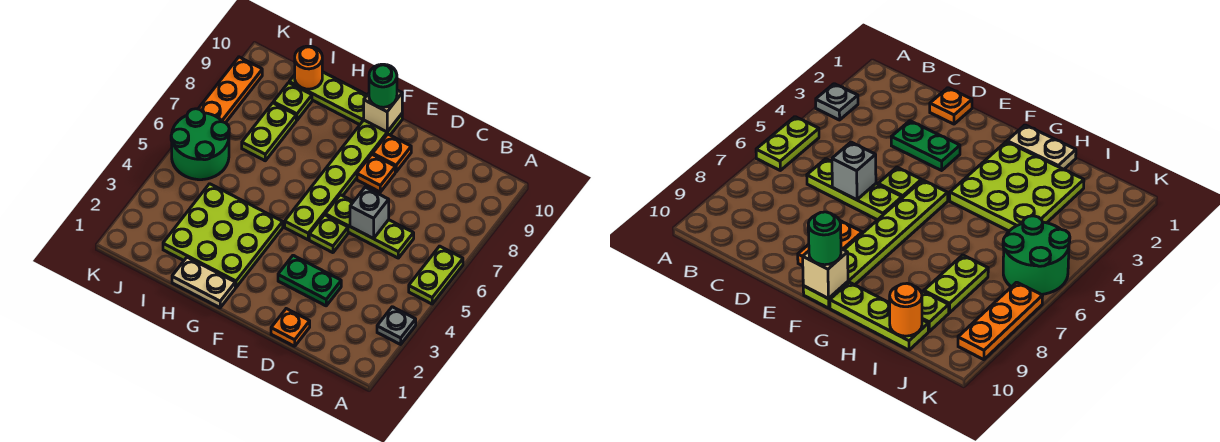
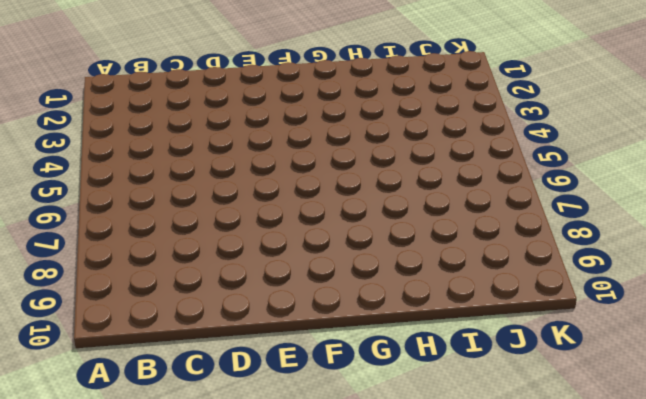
none -> grey 1x1 plate [377,307,416,344]
none -> lime 1x2 plate [409,246,463,304]
none -> lime 1x3 plate [325,195,414,258]

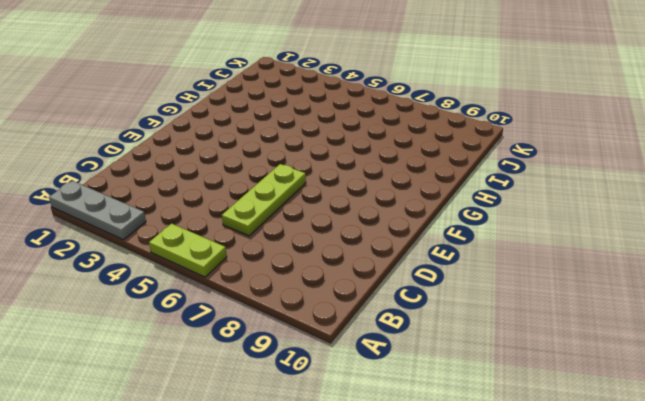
grey 1x3 plate [49,181,146,240] -> grey 1x1 plate [377,307,416,344]
none -> orange 1x1 plate [271,309,310,346]
none -> green 1x2 plate [278,255,341,306]
none -> lime 1x1 plate [309,215,348,253]

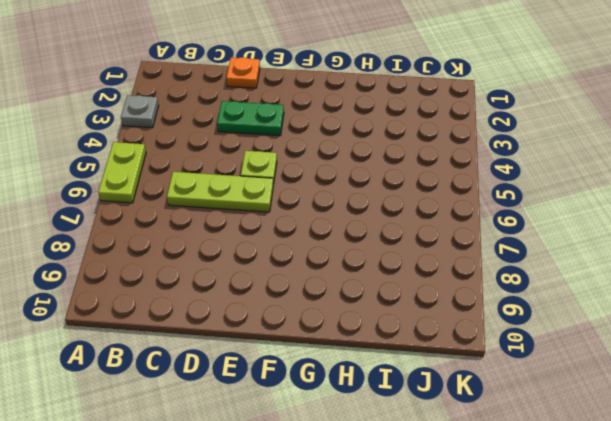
none -> orange 1x1 plate [357,154,395,192]
none -> orange 1x1 plate [373,134,411,172]
none -> lime 1x6 plate [285,114,402,240]

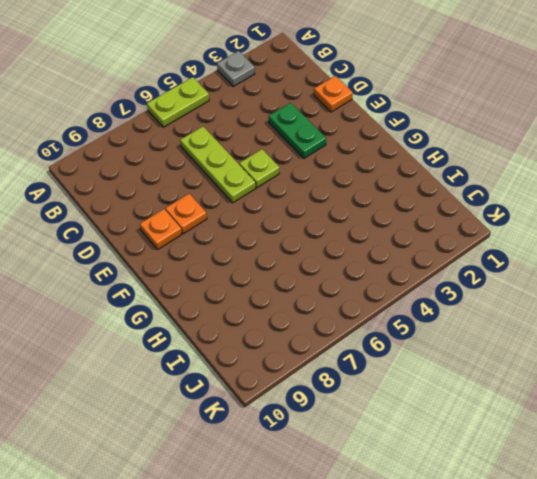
none -> lime 1x6 plate [285,114,402,240]
none -> tan 1x2 plate [172,257,235,308]
none -> lime 3x3 plate [163,184,283,287]

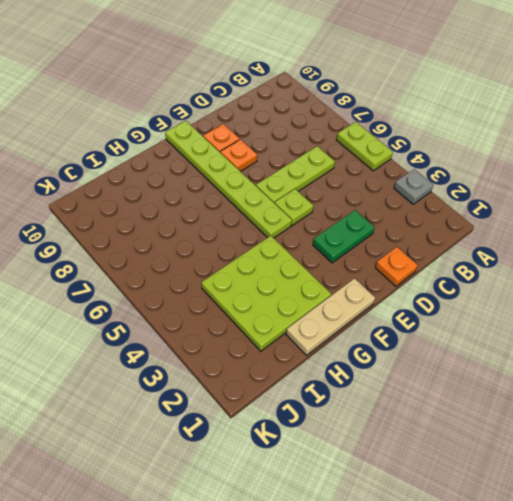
tan 1x3 plate [286,278,375,355] -> tan 1x2 plate [172,257,235,308]
none -> lime 1x3 plate [289,72,367,125]
none -> lime 1x2 plate [242,103,296,161]
none -> lime 1x1 plate [273,83,312,120]

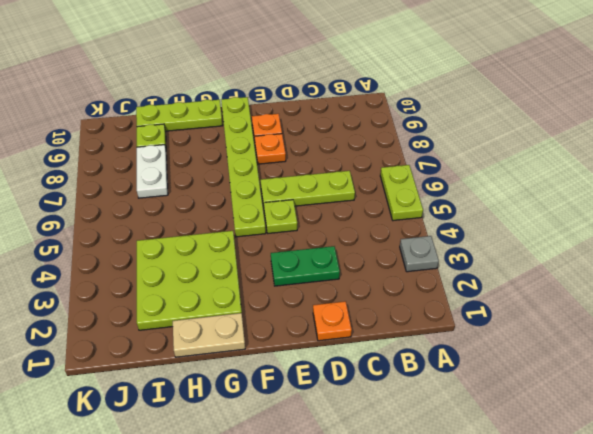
white 1x2 plate [137,145,168,198] -> lime 1x2 plate [242,103,296,161]
none -> green 2x2 round brick [171,109,229,180]
none -> orange 1x3 plate [198,57,262,123]
none -> grey 1x1 brick [350,187,389,239]

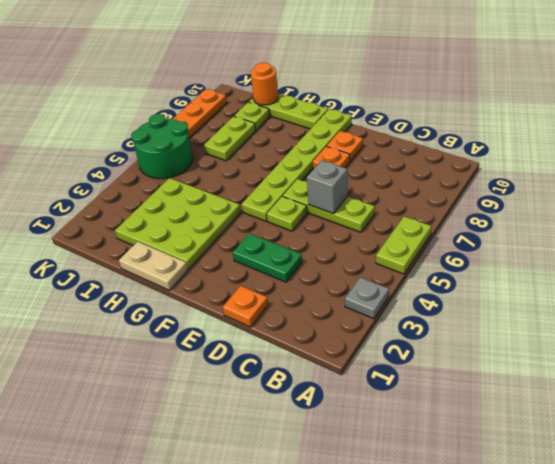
none -> tan 1x1 brick [364,90,402,132]
none -> green 1x1 round brick [369,64,397,107]

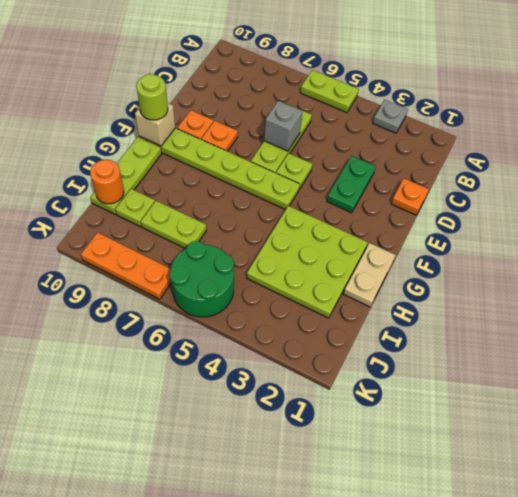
lime 1x1 round brick [136,74,168,120] -> green 1x1 round brick [369,64,397,107]

